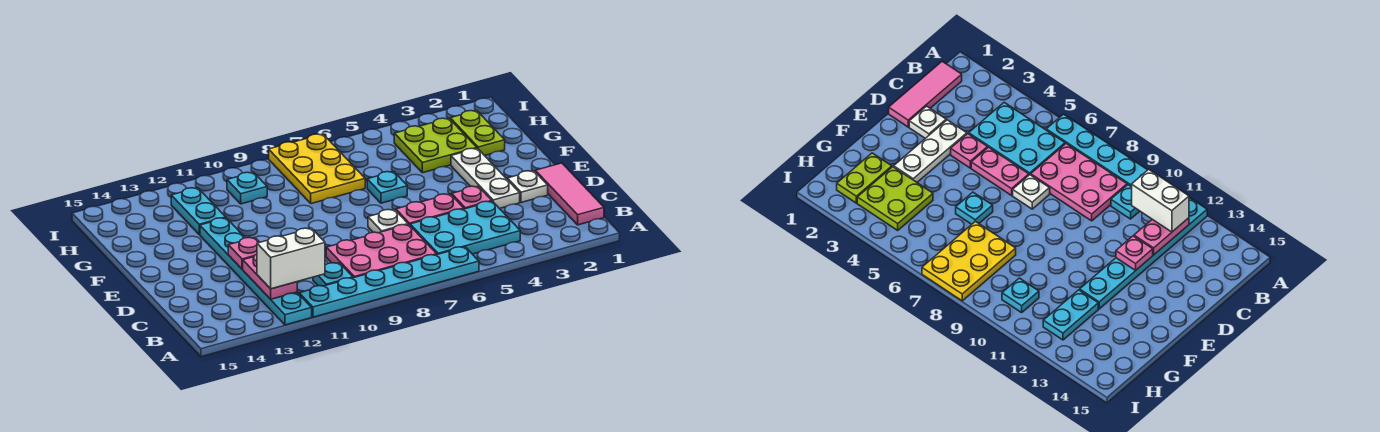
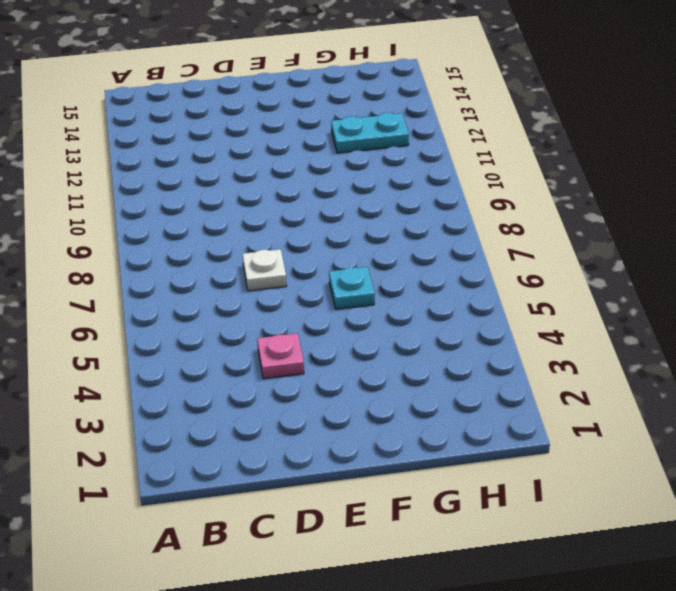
none -> cyan 1x6 plate [299,247,479,317]
none -> cyan 1x6 plate [200,218,312,325]
none -> pink 1x3 tile [535,163,604,225]

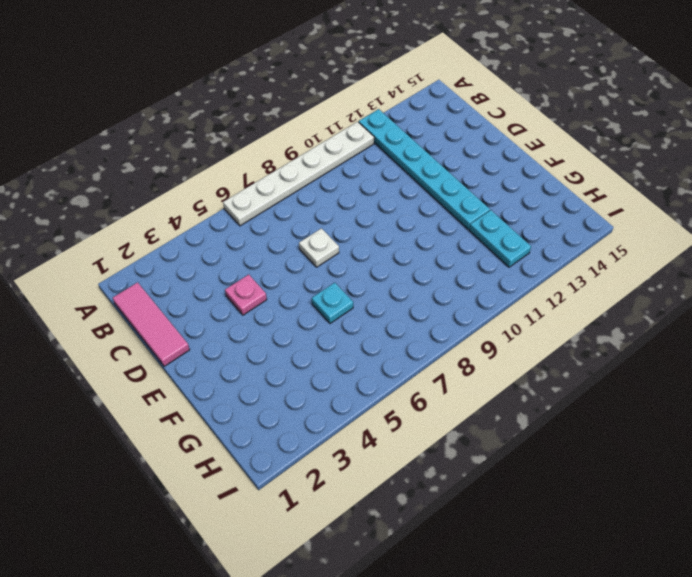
white 1x6 plate [223,122,374,226] -> cyan 1x6 plate [299,247,479,317]
none -> cyan 2x3 plate [410,201,520,255]
none -> pink 2x3 plate [326,224,437,278]
none -> cyan 1x1 plate [313,263,353,286]

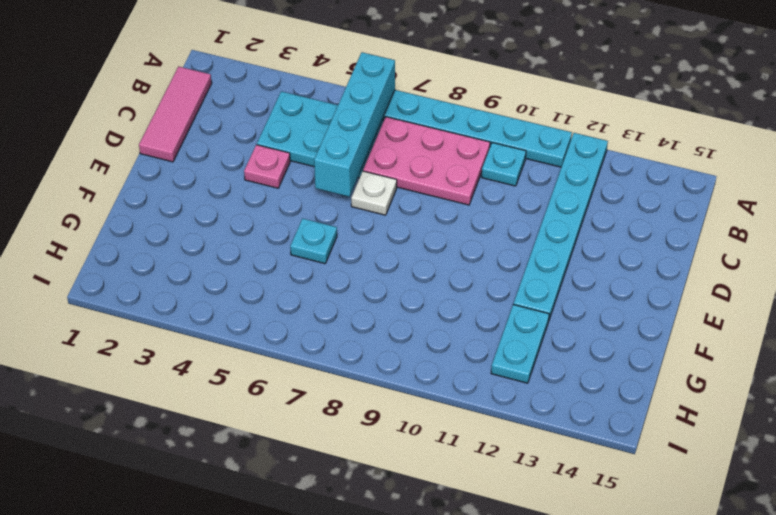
cyan 1x4 brick [314,52,395,197] -> none
none -> white 1x1 plate [507,171,548,203]
none -> white 1x3 plate [451,148,520,209]
none -> pink 1x2 plate [396,194,464,225]

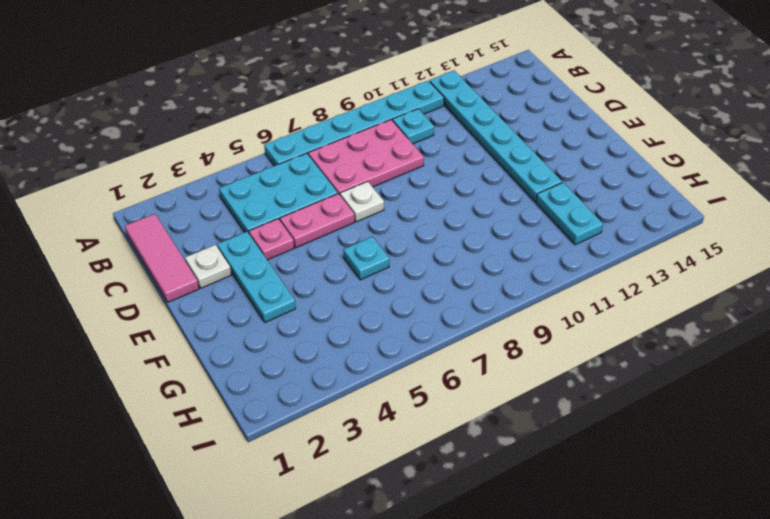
cyan 1x3 plate [217,232,296,323] -> white 1x3 plate [451,148,520,209]
none -> lime 1x2 plate [450,110,505,156]
none -> lime 2x2 plate [394,118,477,173]
none -> yellow 2x3 plate [269,134,365,204]

